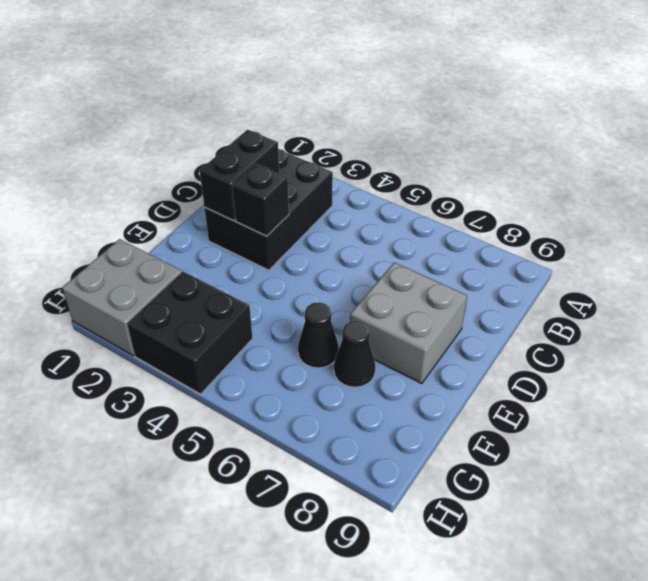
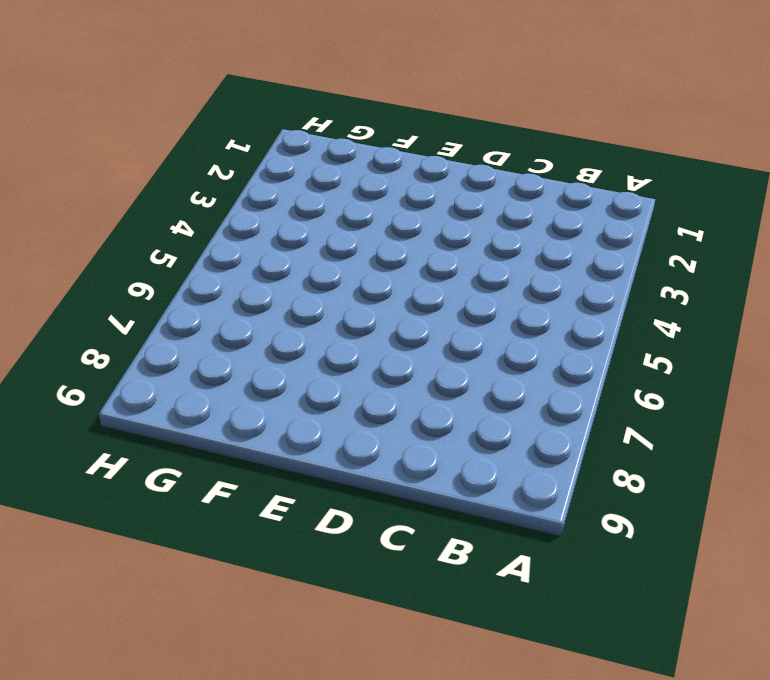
none -> black 2x3 brick [204,149,333,270]
none -> grey 2x2 brick [350,262,467,384]

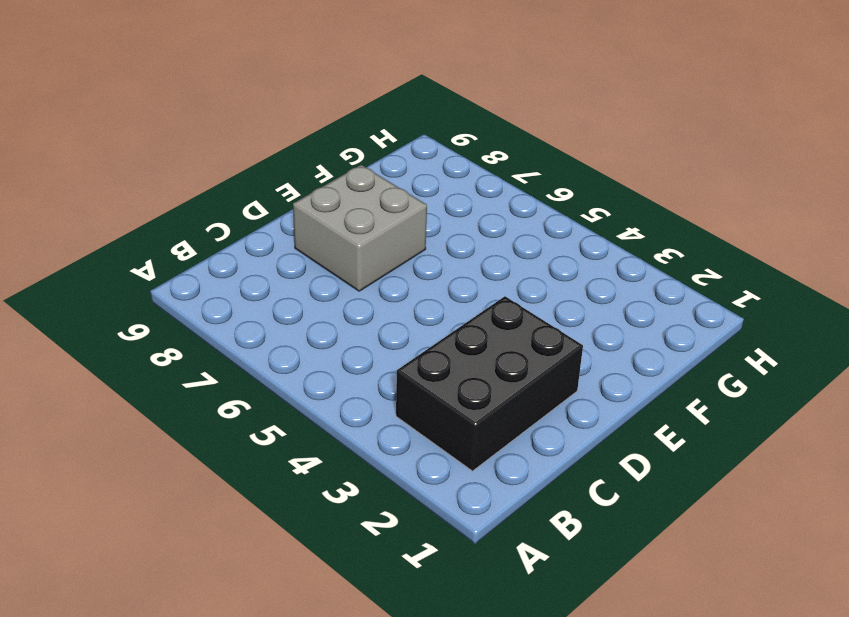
none -> black 1x1 cone [298,302,339,368]
none -> black 1x1 cone [334,321,375,387]

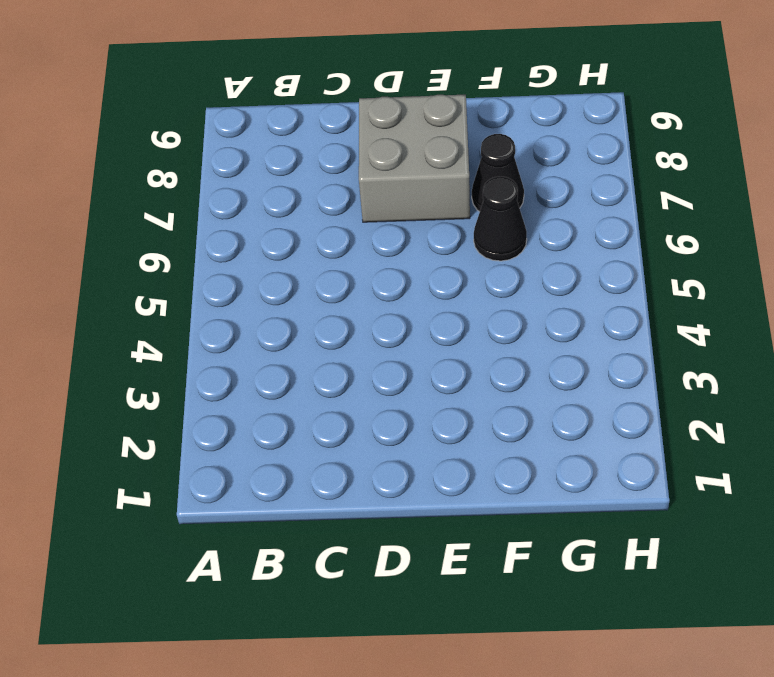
none -> black 2x3 brick [204,149,333,270]
none -> grey 2x2 brick [62,239,182,356]

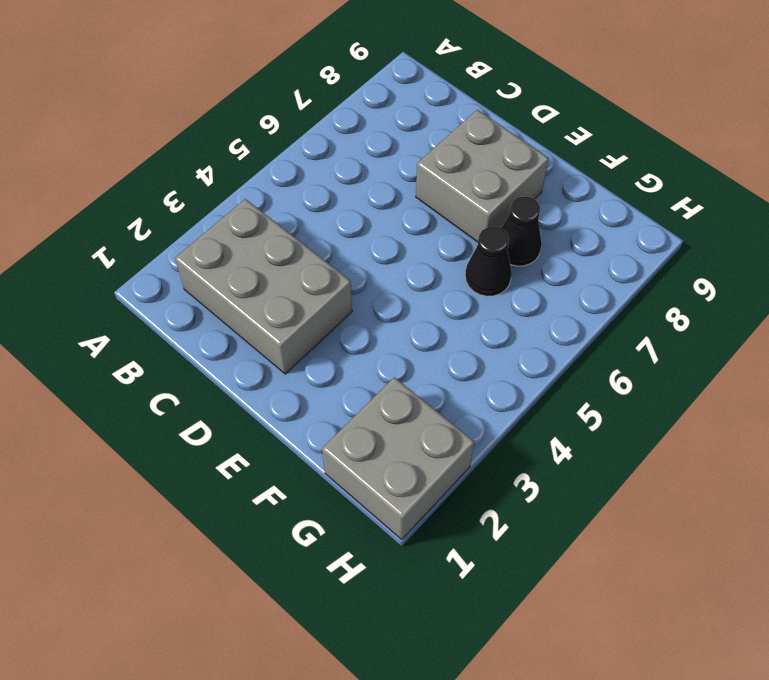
grey 2x3 brick [175,199,352,374] -> black 2x3 brick [204,149,333,270]
none -> black 2x2 brick [127,272,253,394]
none -> black 1x2 brick [200,130,279,221]

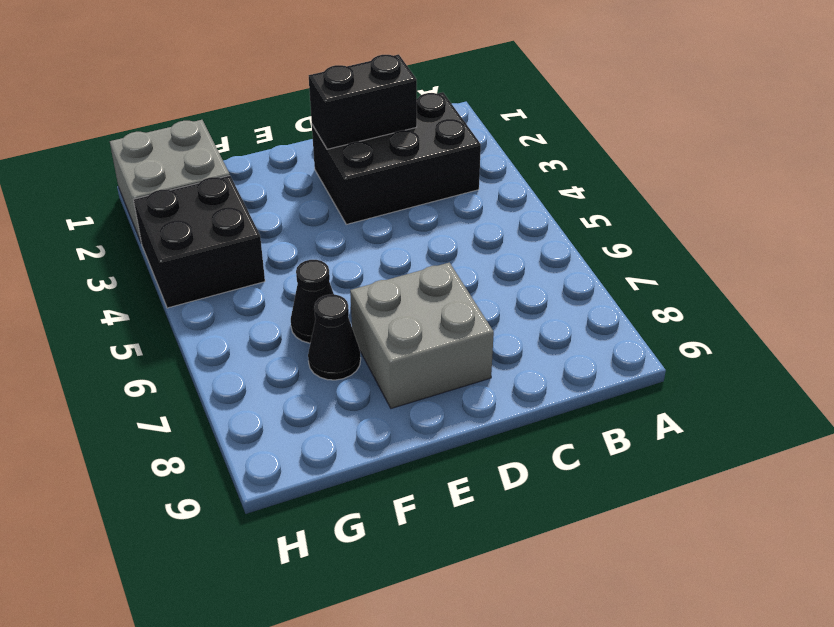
none -> black 1x1 brick [232,164,289,236]

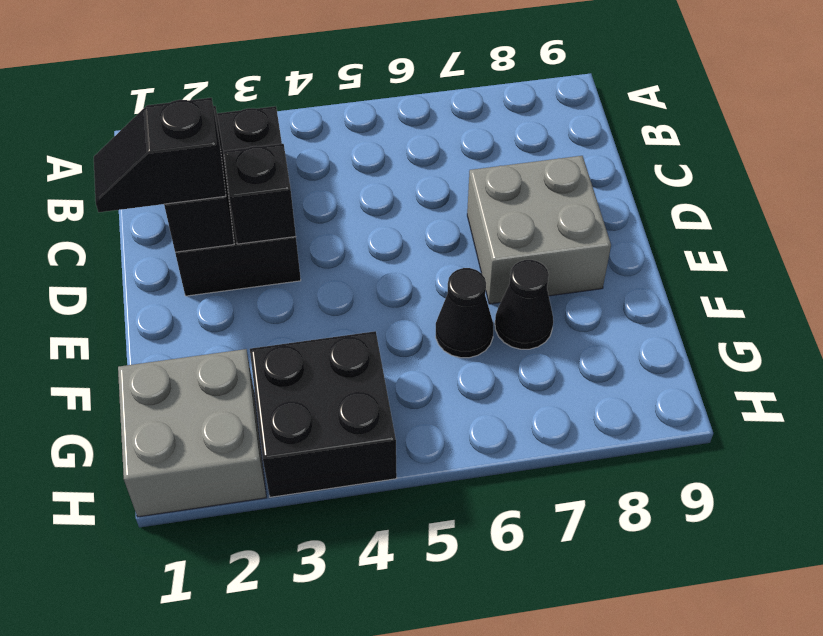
black 1x2 slope [94,98,226,212] -> none

